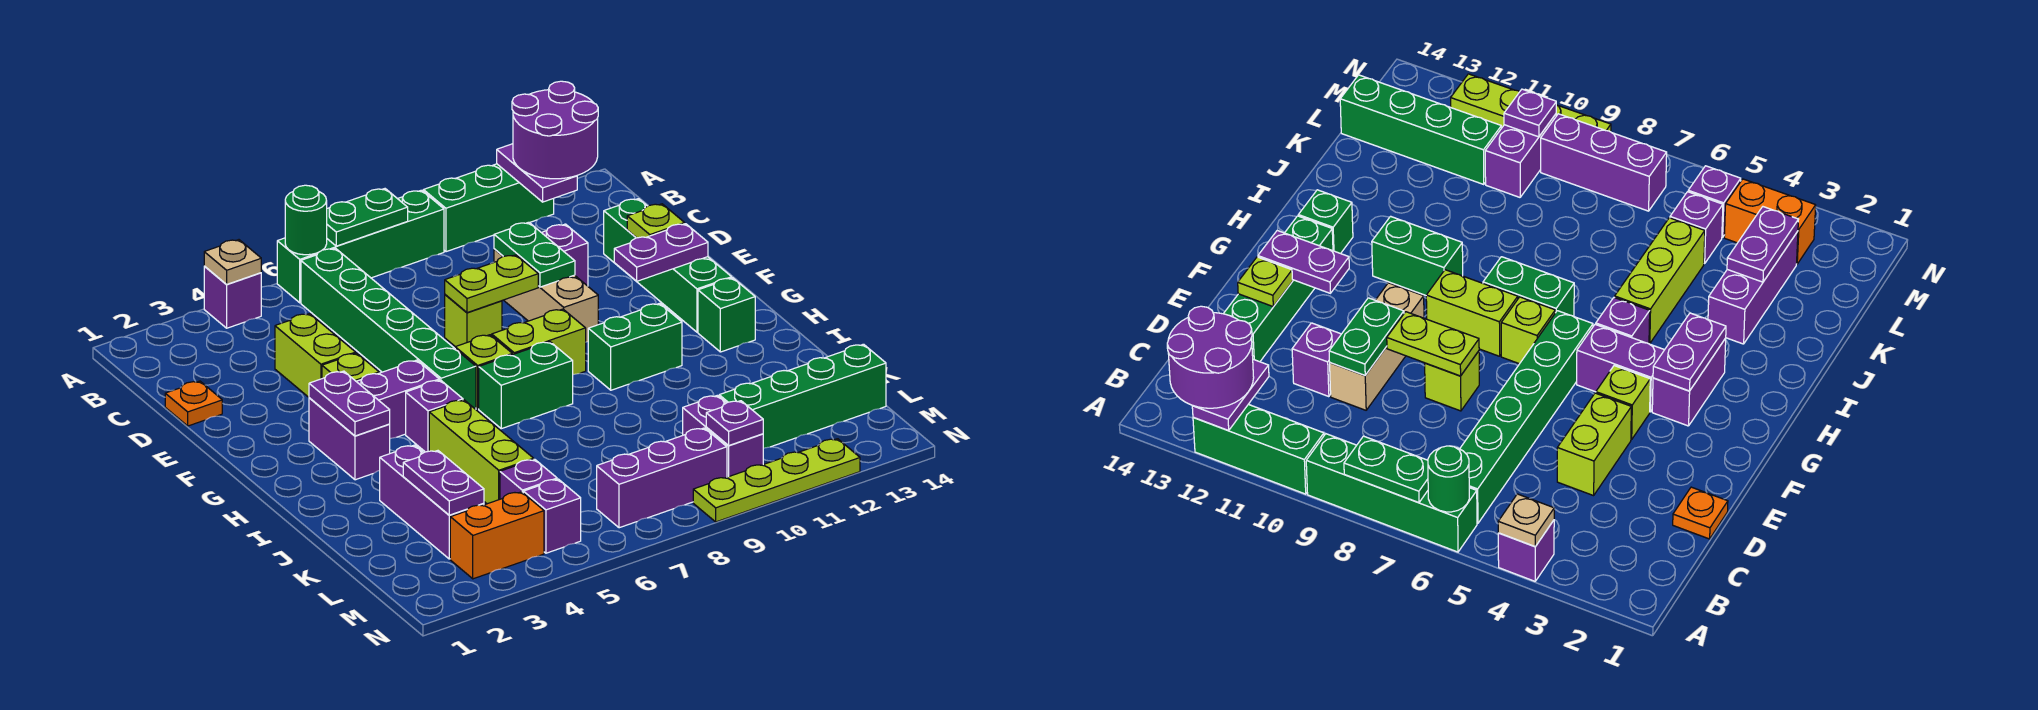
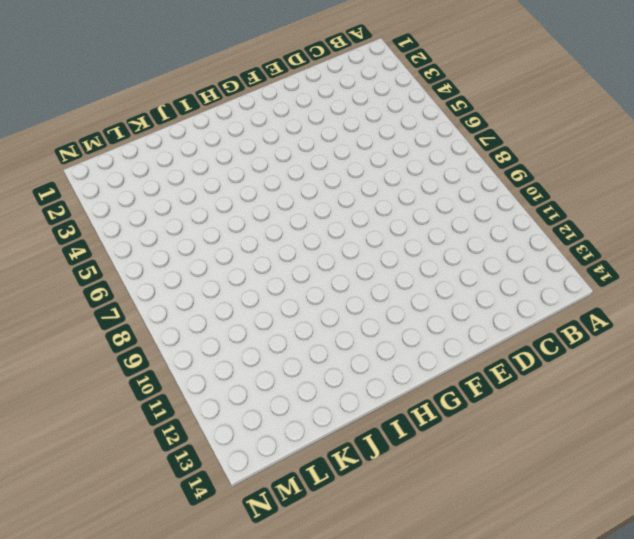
none -> purple 1x1 brick [204,266,261,328]
none -> green 1x4 brick [277,190,444,303]
none -> green 1x3 brick [423,164,554,252]
none -> green 1x6 brick [301,248,476,409]

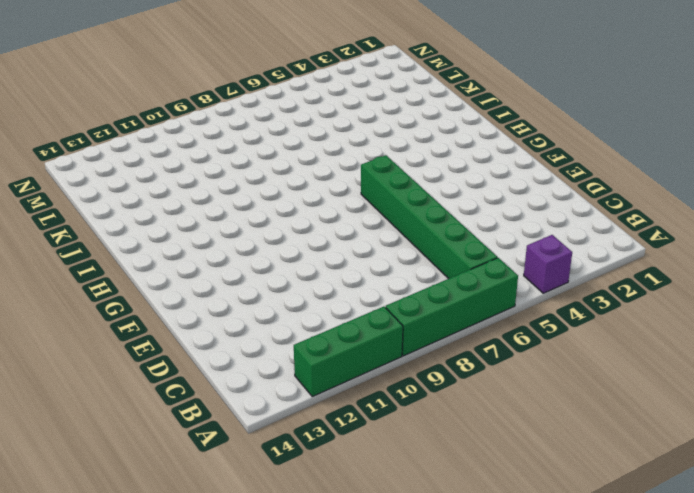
none -> orange 1x1 plate [165,381,222,426]
none -> lime 1x2 brick [275,314,356,397]
none -> tan 1x3 brick [494,249,598,342]
none -> purple 1x1 brick [541,224,588,286]

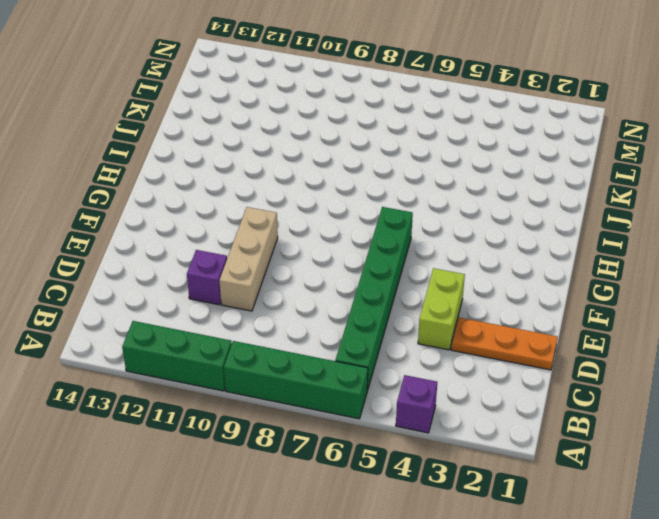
orange 1x3 plate [451,318,558,370] -> orange 1x1 plate [165,381,222,426]
none -> green 1x4 brick [604,199,732,332]
none -> lime 1x1 brick [445,295,502,347]
none -> lime 1x1 brick [322,353,379,381]
none -> purple 1x2 brick [309,398,390,480]

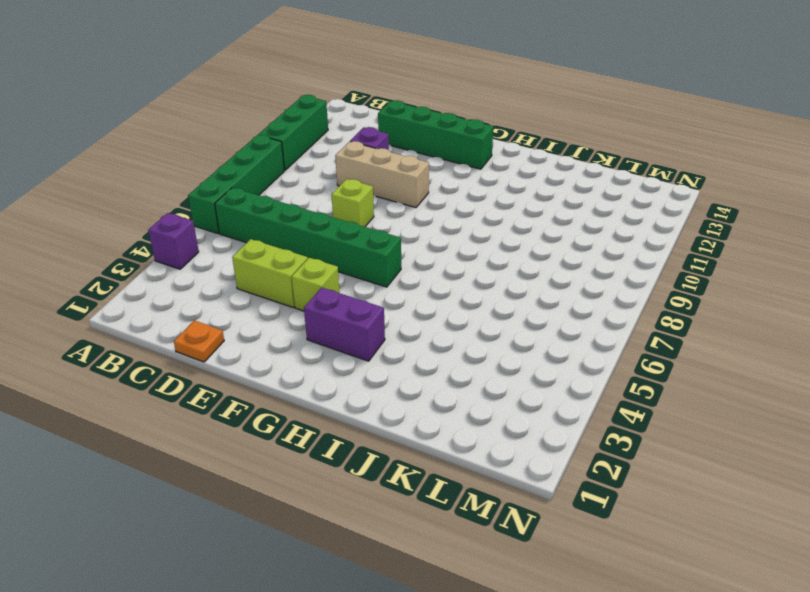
none -> purple 1x2 brick [356,360,439,438]
none -> lime 1x1 brick [455,335,512,409]
none -> lime 1x2 brick [492,309,586,374]
none -> purple 1x1 brick [406,380,463,452]

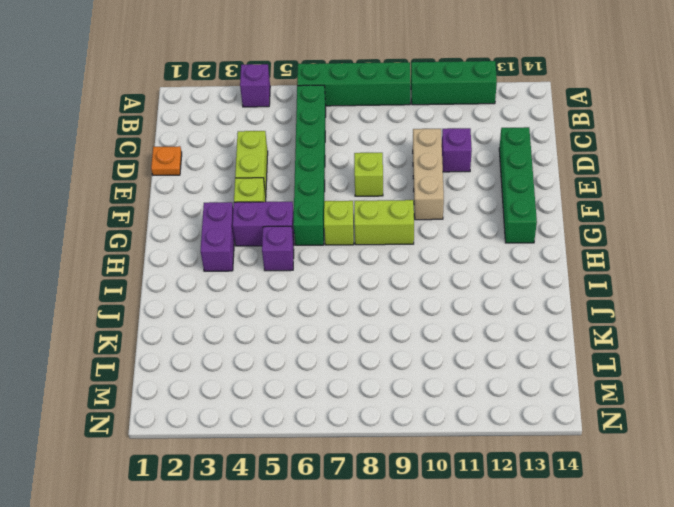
none -> green 1x2 brick [479,342,573,429]
none -> green 1x2 brick [588,303,682,390]
none -> green 1x1 brick [698,278,755,352]
none -> lime 1x3 brick [429,400,534,504]

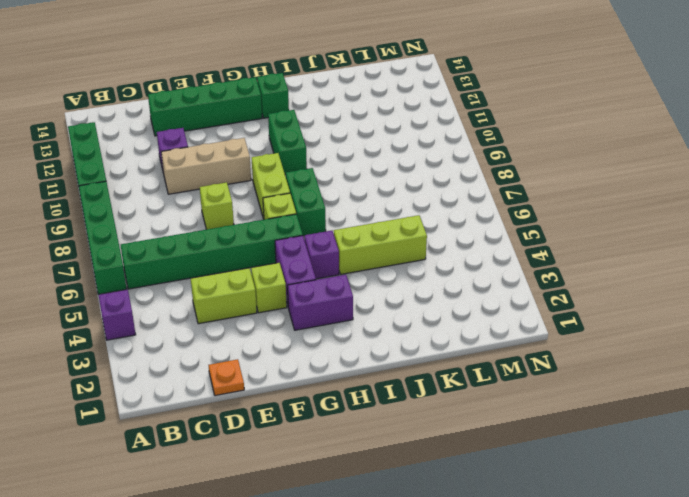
none -> purple 1x3 brick [380,445,484,559]
none -> purple 1x1 brick [500,459,557,499]
none -> purple 1x2 brick [683,395,763,477]
none -> green 1x4 brick [719,344,886,448]

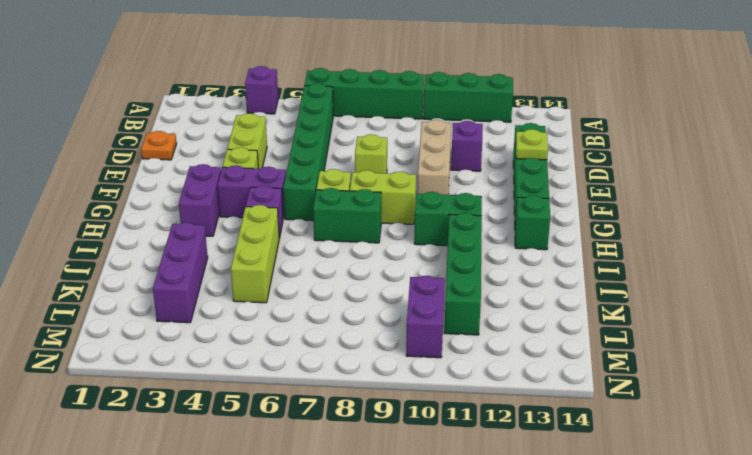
green 1x4 brick [444,213,482,335] -> green 1x4 brick turned to [719,344,886,448]
none -> purple 1x1 brick [500,459,557,499]
none -> orange 1x2 brick [450,492,544,579]
none -> purple 1x1 brick [523,479,581,553]
none -> purple 1x3 brick [597,428,727,528]

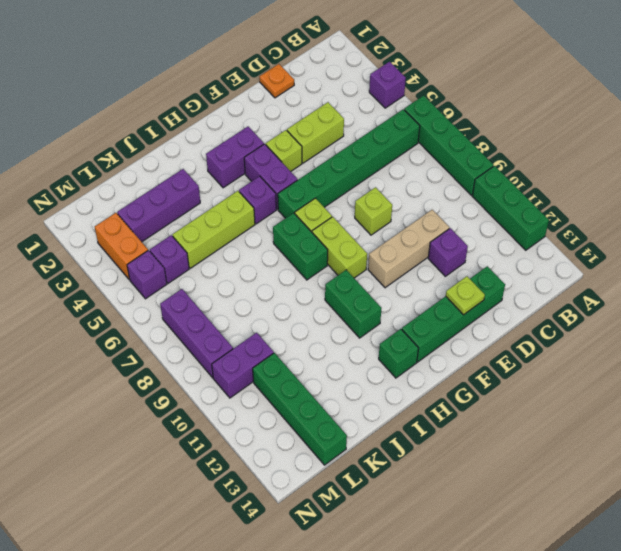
none -> lime 1x4 plate [693,439,860,522]
none -> tan 1x1 plate [204,240,261,285]
none -> green 1x1 round brick [285,185,327,255]
none -> green 1x2 plate [327,189,408,246]

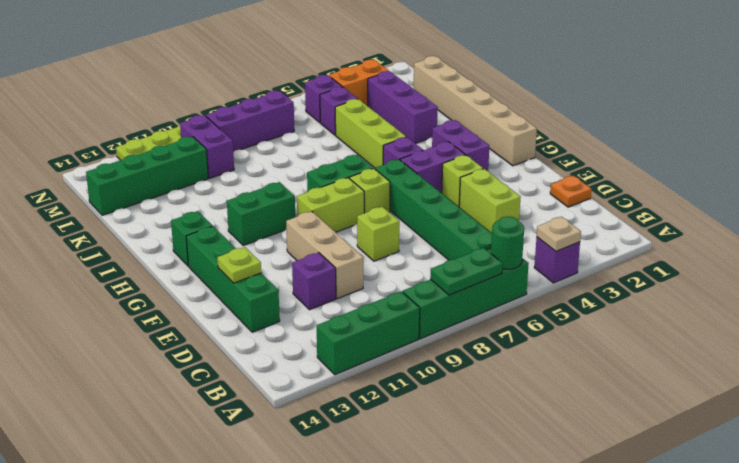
tan 1x6 brick [414,56,537,166] -> none
none -> purple 1x2 plate [497,144,577,202]
none -> green 1x2 plate [494,222,575,287]
none -> lime 1x2 plate [445,255,538,313]
none -> purple 1x2 plate [614,224,708,281]

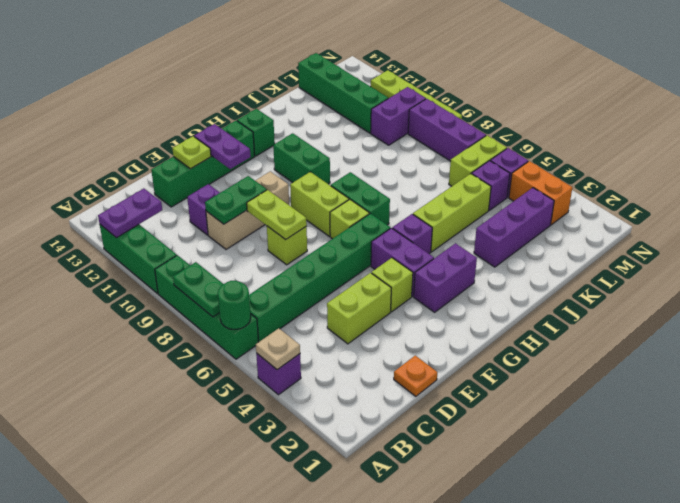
lime 1x2 brick [449,135,507,186] -> none
none -> purple 1x2 plate [309,371,390,436]
none -> purple 1x2 plate [403,451,484,515]
none -> purple 1x1 plate [706,401,763,446]
none -> purple 2x2 round brick [512,81,598,179]

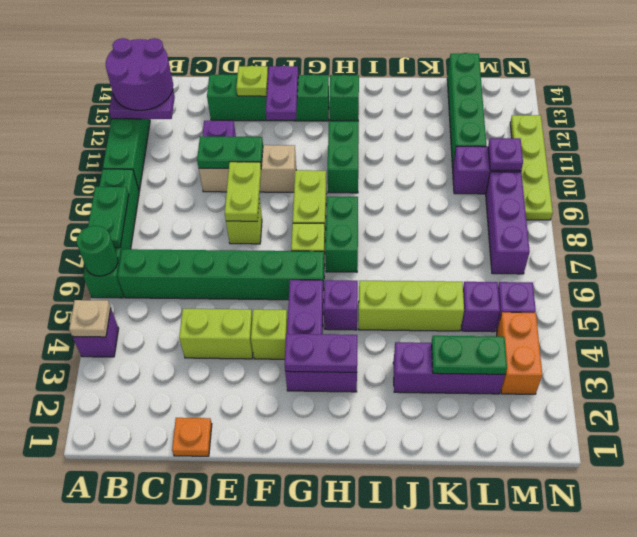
green 1x2 plate [432,336,507,374] -> purple 1x2 plate [403,451,484,515]

